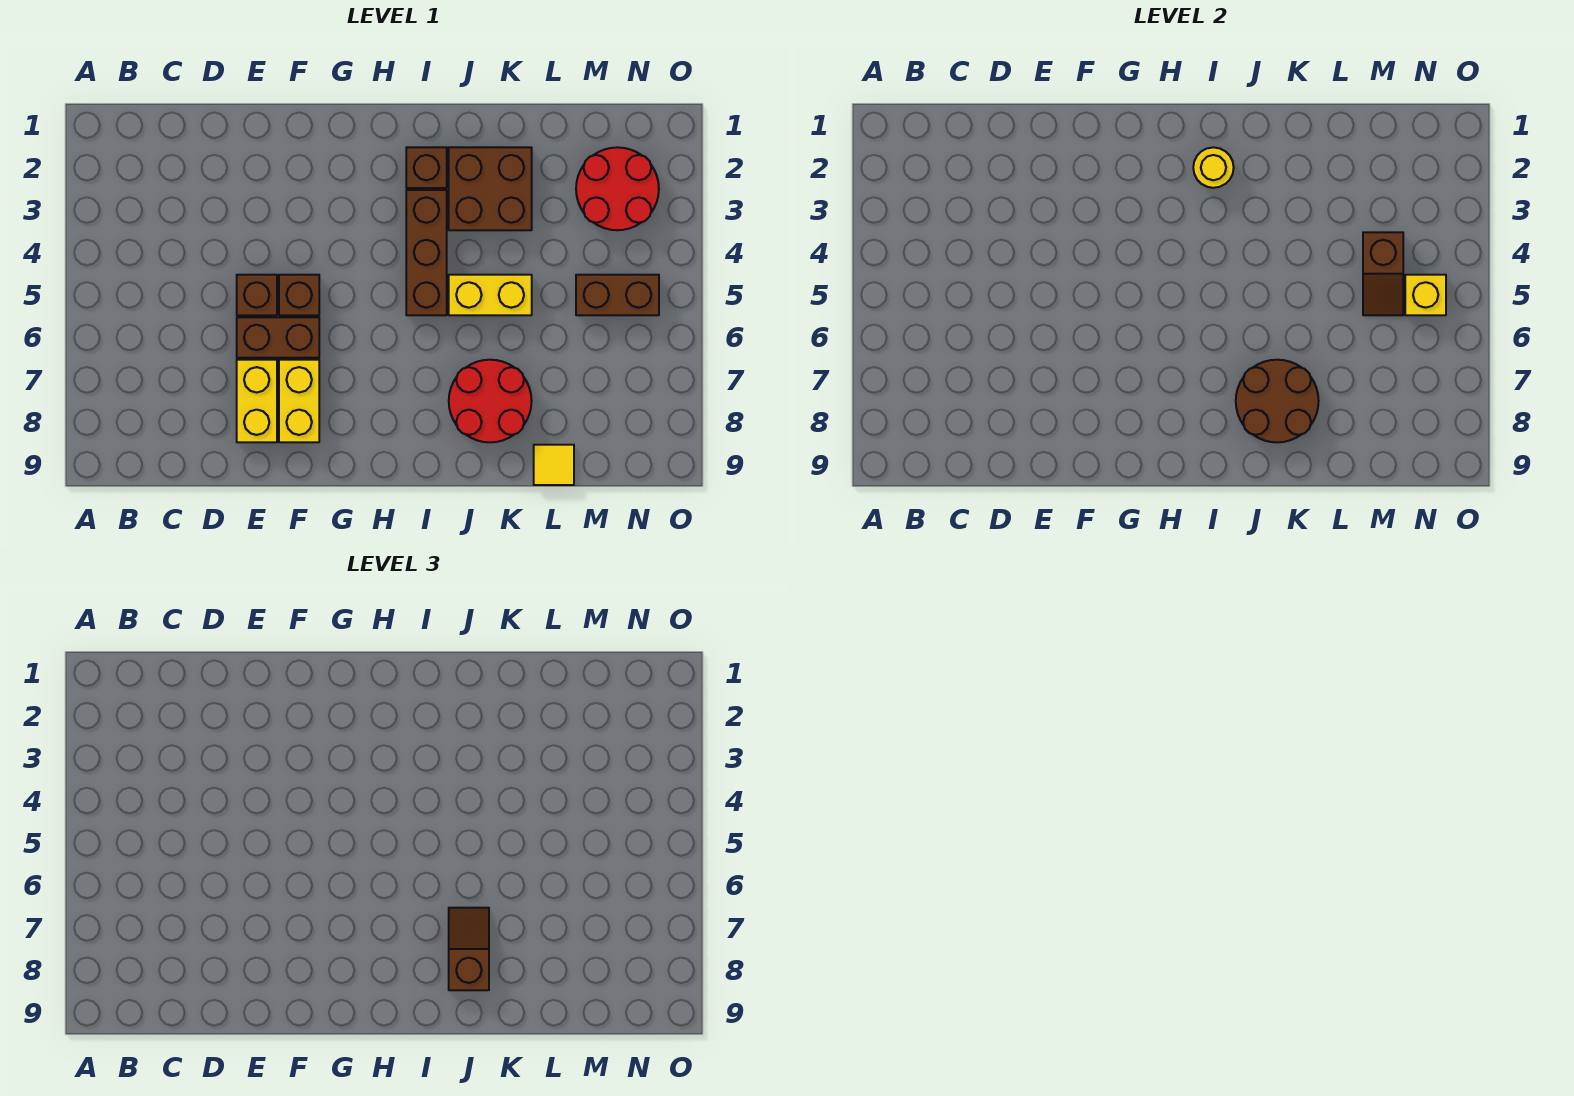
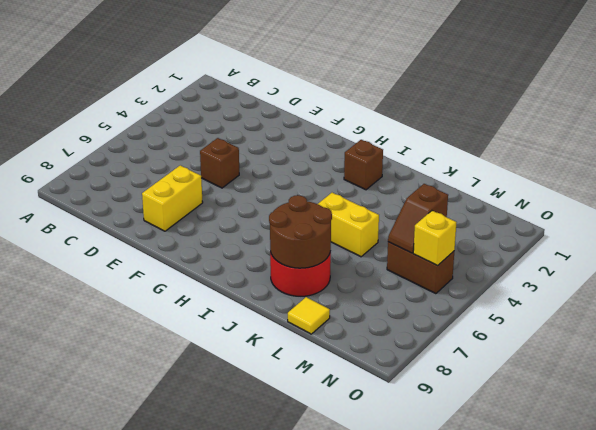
none -> brown 1x2 brick [237,317,319,358]
none -> brown 1x1 brick [279,275,319,315]
none -> yellow 1x2 brick [279,360,319,442]

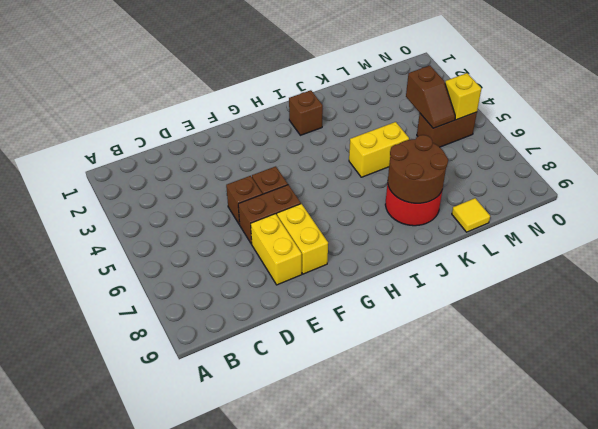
none -> brown 1x3 brick [406,190,447,315]
none -> brown 2x2 brick [449,147,532,230]
none -> red 2x2 round brick [576,147,659,230]

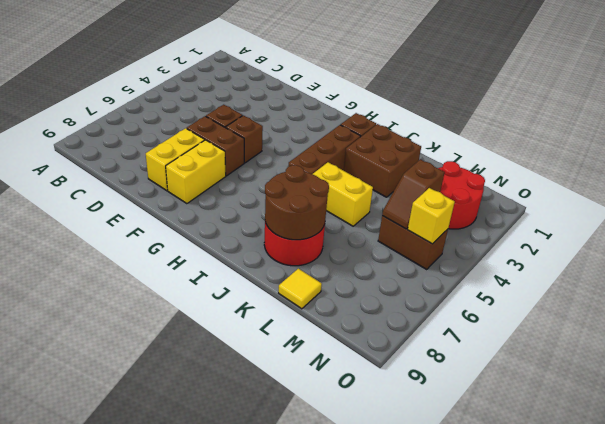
none -> yellow 1x1 round brick [1193,147,1234,188]
none -> brown 1x2 slope [449,908,489,990]

